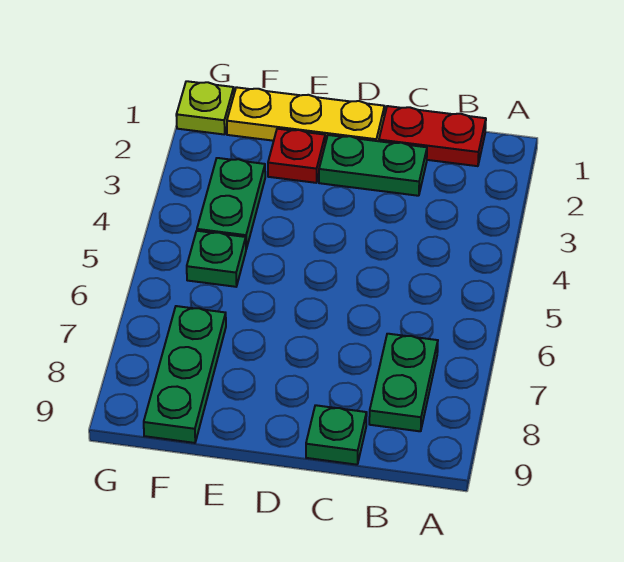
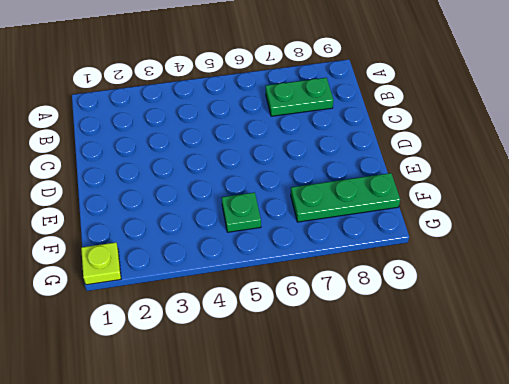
none -> red 1x2 plate [379,106,486,166]
none -> green 1x2 plate [319,135,427,196]

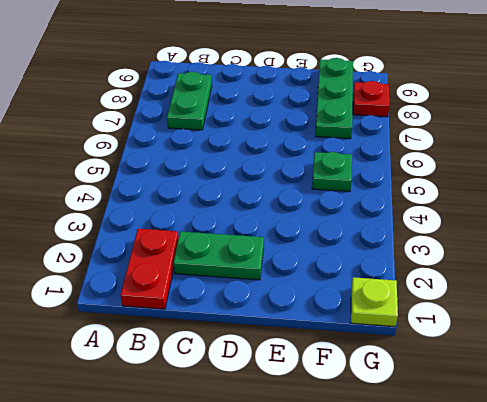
red 1x2 plate [120,229,179,309] -> red 1x2 plate turned to [379,106,486,166]
red 1x1 plate [353,81,390,117] -> red 1x1 plate moved to [268,129,325,183]
none -> green 1x1 plate [306,405,367,465]
none -> yellow 1x3 plate [227,87,385,143]

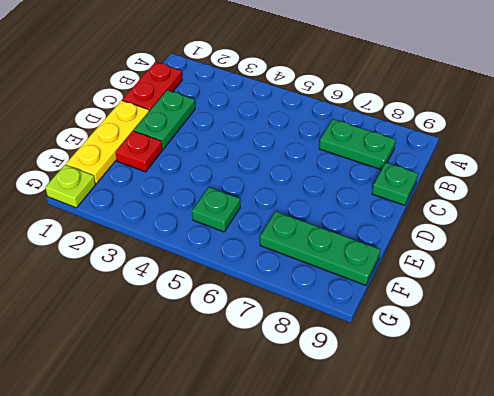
none -> green 1x2 plate [197,158,265,249]

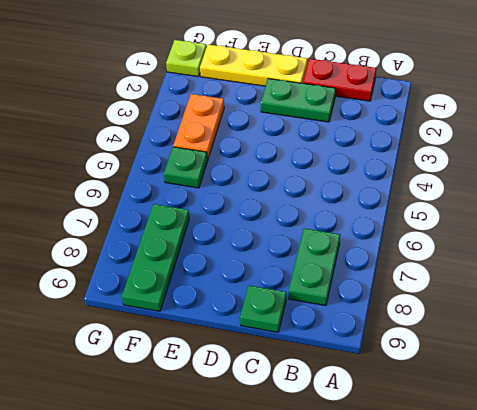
orange 1x2 plate [173,94,224,160] -> green 1x2 plate [197,158,265,249]
none -> red 1x1 plate [268,129,325,183]

